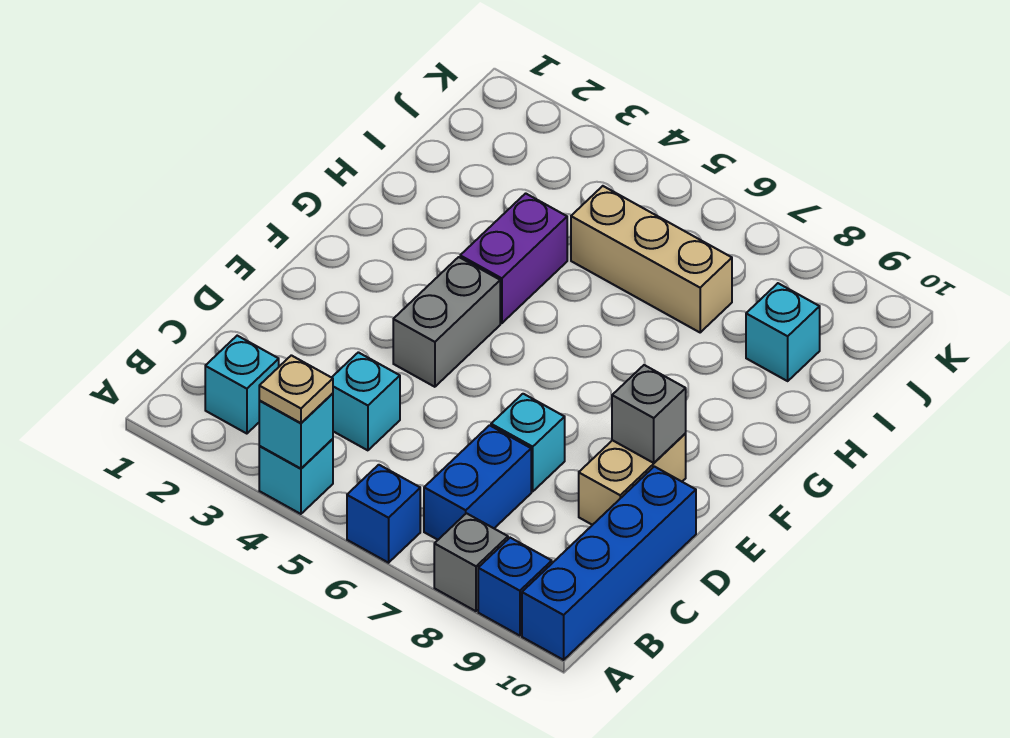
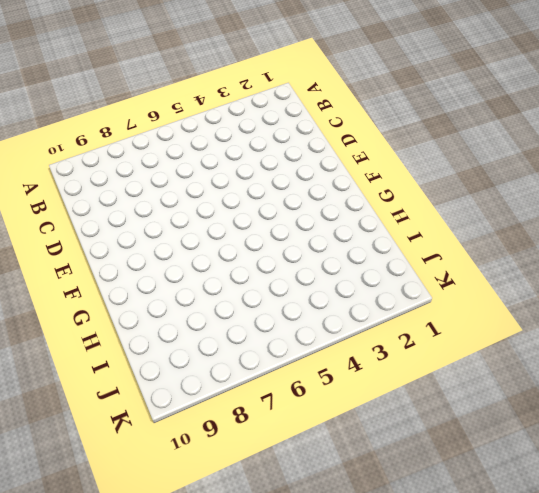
none -> cyan 1x1 brick [259,439,333,514]
none -> blue 1x1 brick [347,465,420,563]
none -> grey 1x1 brick [434,513,508,611]

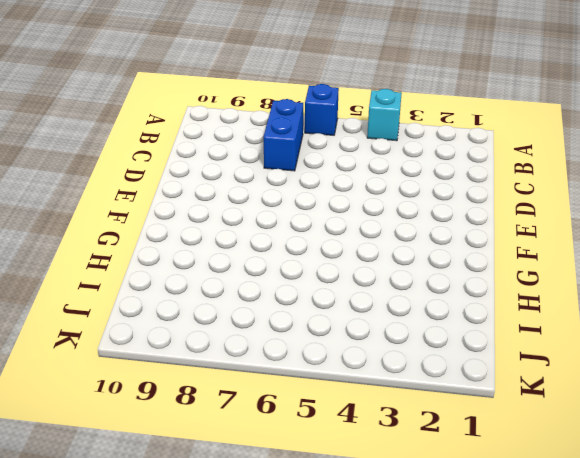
none -> grey 1x1 brick [434,513,508,611]
none -> blue 1x1 brick [478,538,552,636]
none -> blue 1x4 brick [522,466,696,660]

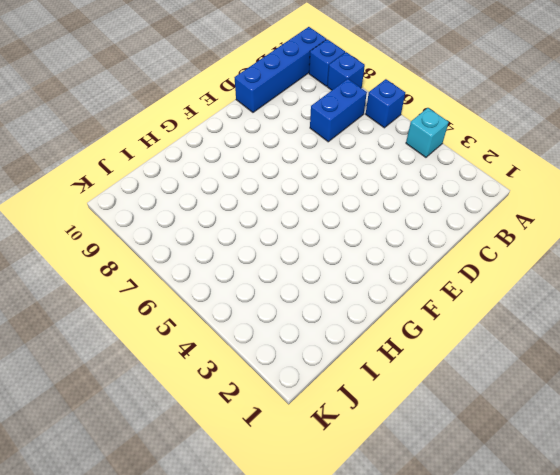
blue 1x1 brick [327,52,365,90] -> grey 1x1 brick [434,513,508,611]
none -> cyan 1x1 brick [205,336,279,434]
none -> cyan 1x1 brick [332,352,400,450]
none -> cyan 1x1 brick [491,394,565,491]

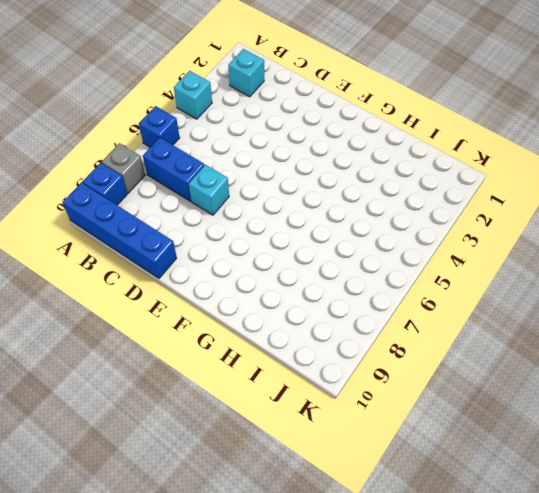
none -> cyan 1x1 brick [332,352,400,450]
none -> tan 1x2 brick [579,434,686,525]
none -> grey 1x2 brick [393,257,500,387]

